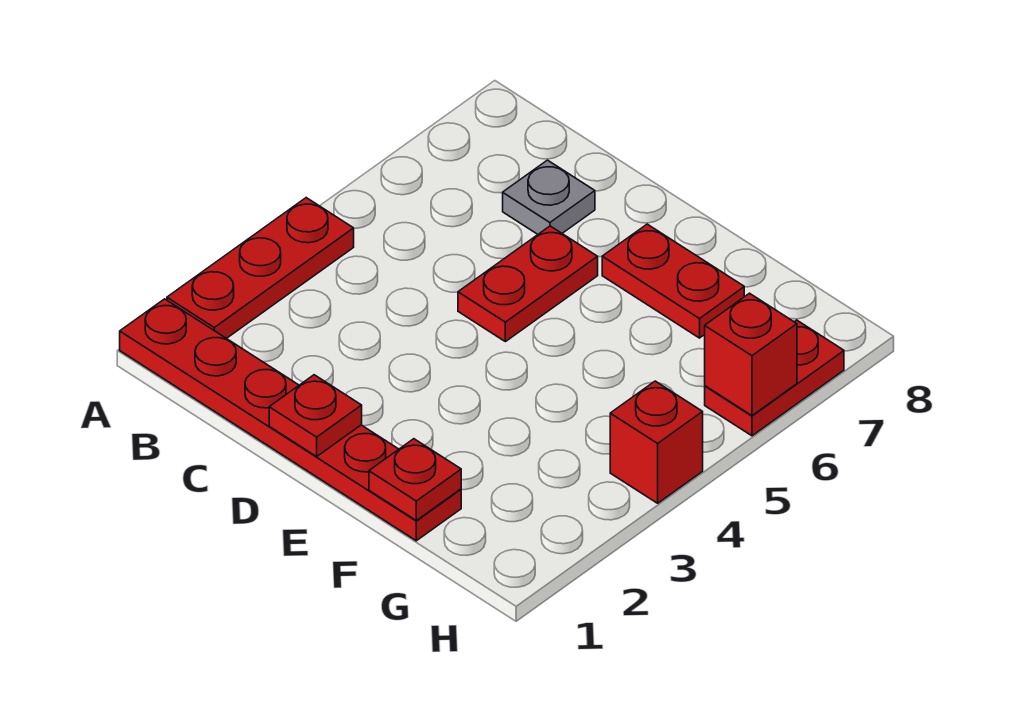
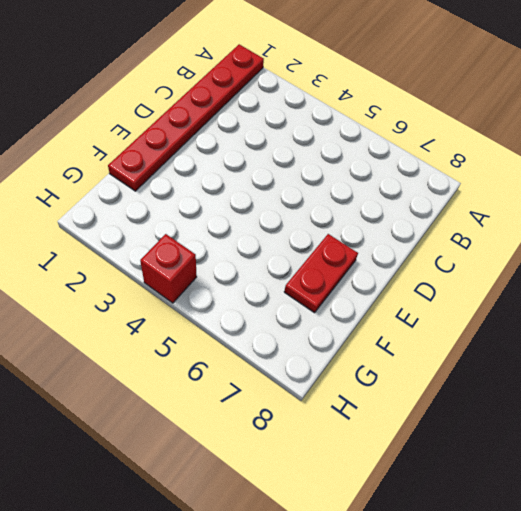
none -> red 1x3 plate [167,198,354,339]
none -> grey 1x1 plate [503,160,595,234]

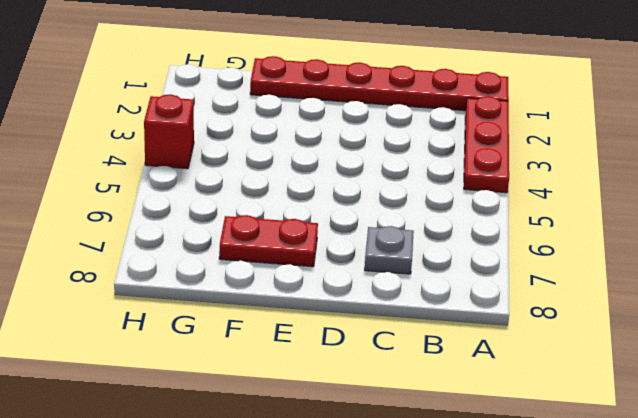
none -> red 1x2 plate [458,226,598,342]
none -> red 1x2 plate [705,320,844,436]

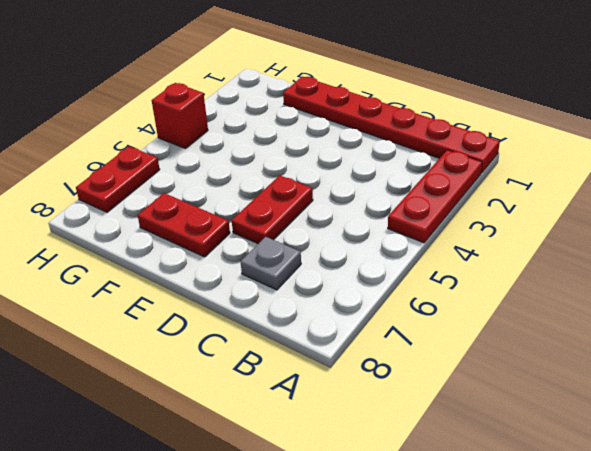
none -> red 1x1 plate [269,375,362,456]
none -> red 1x1 plate [369,439,461,520]

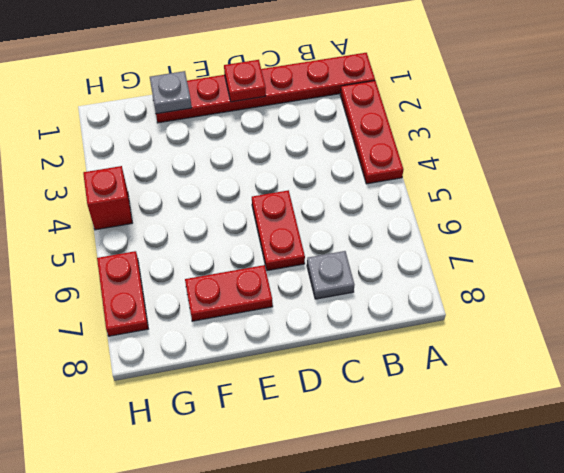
grey 1x1 plate [150,71,192,114] -> red 1x1 plate [369,439,461,520]
none -> red 1x1 brick [705,293,797,415]

